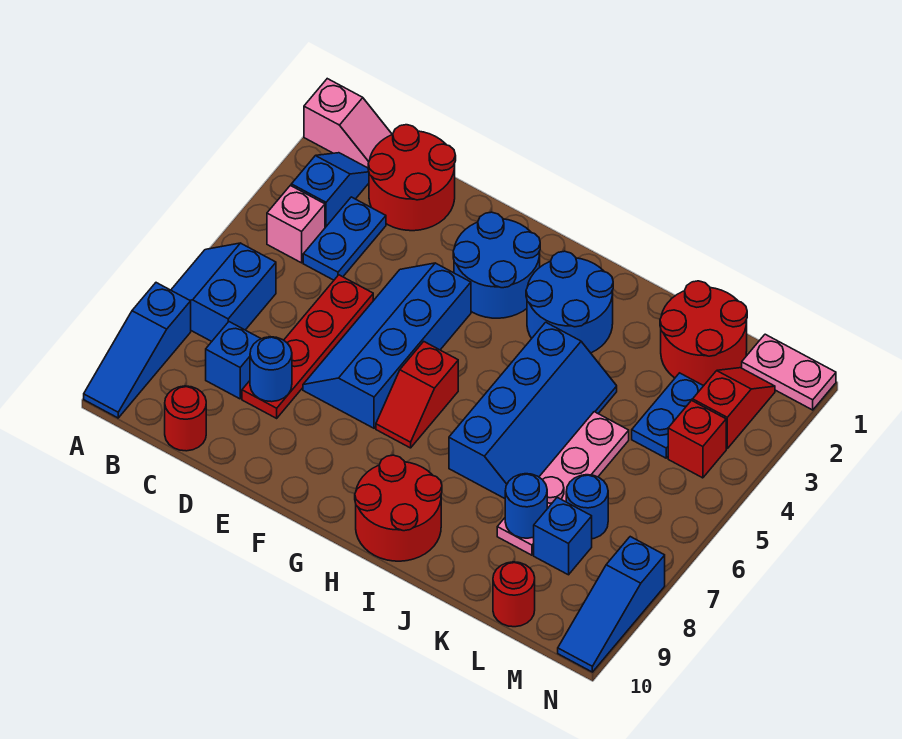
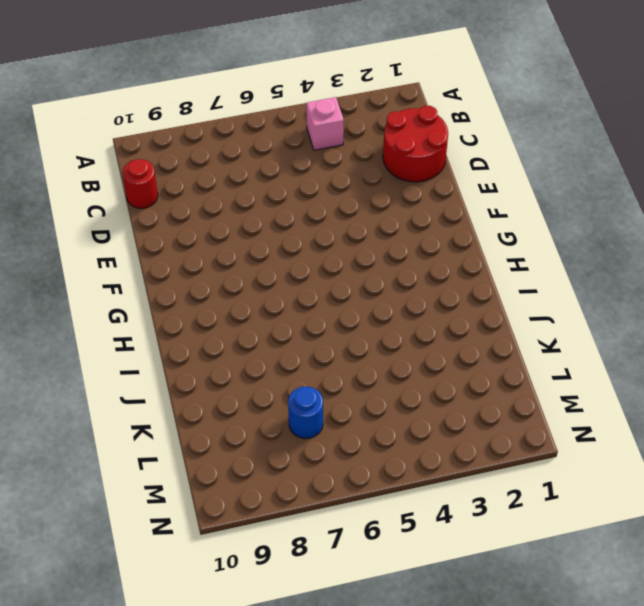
none -> pink 1x2 slope [304,79,392,168]
none -> blue 2x2 slope [171,243,276,341]
none -> blue 1x3 slope [84,283,191,418]

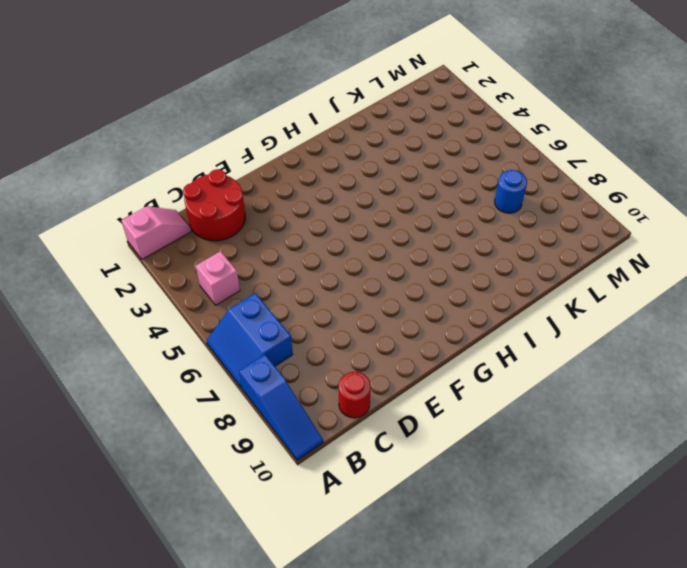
none -> blue 1x2 slope [291,153,369,228]
none -> blue 1x2 plate [303,197,386,280]
none -> blue 1x1 brick [206,322,261,399]

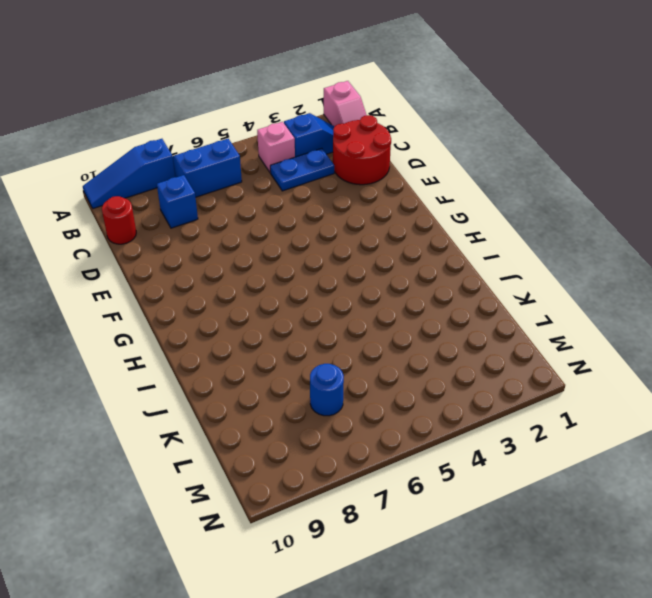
none -> red 1x4 plate [242,275,373,418]
none -> blue 2x4 slope [303,263,471,428]
none -> blue 2x2 round brick [453,212,540,318]

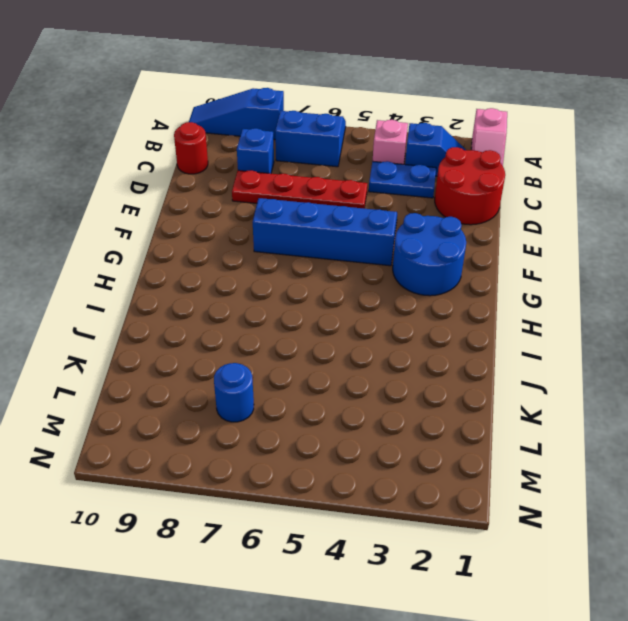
none -> red 1x2 slope [376,342,458,448]
none -> blue 2x2 round brick [526,251,613,353]
none -> red 2x2 round brick [355,455,442,561]

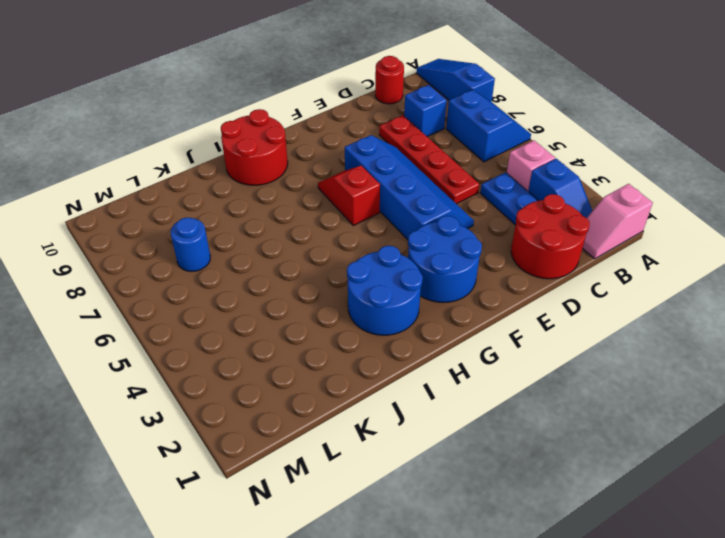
none -> blue 2x4 slope [449,322,617,498]
none -> red 2x2 round brick [660,281,747,386]
none -> pink 1x4 plate [497,412,629,555]

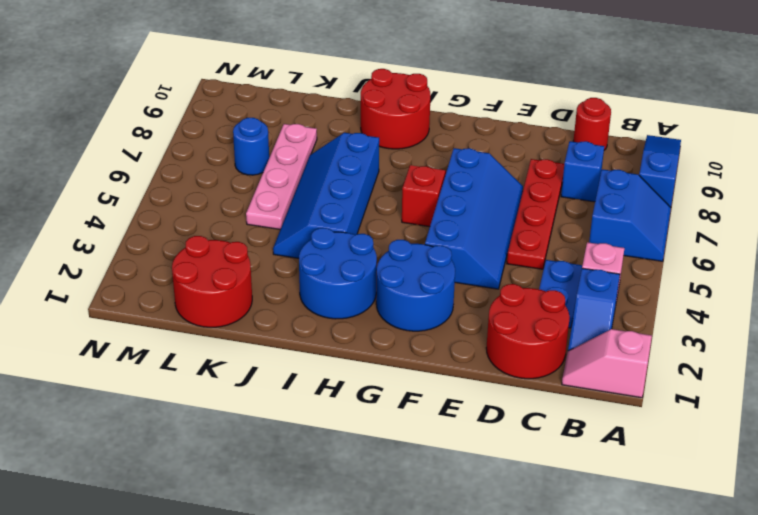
none -> blue 1x2 plate [632,373,703,458]
none -> blue 1x1 brick [534,497,592,575]
none -> red 1x1 round brick [493,562,535,627]

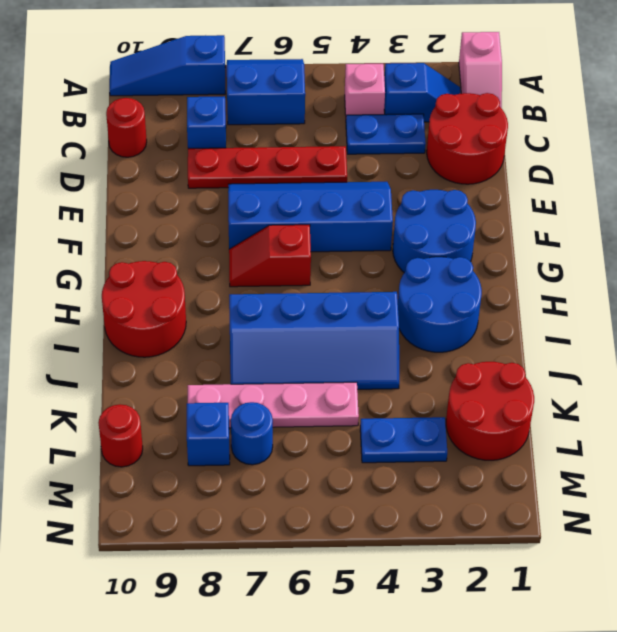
none -> pink 1x2 plate [742,334,836,410]
none -> red 1x2 slope [693,368,775,448]
none -> red 1x1 brick [668,401,726,478]

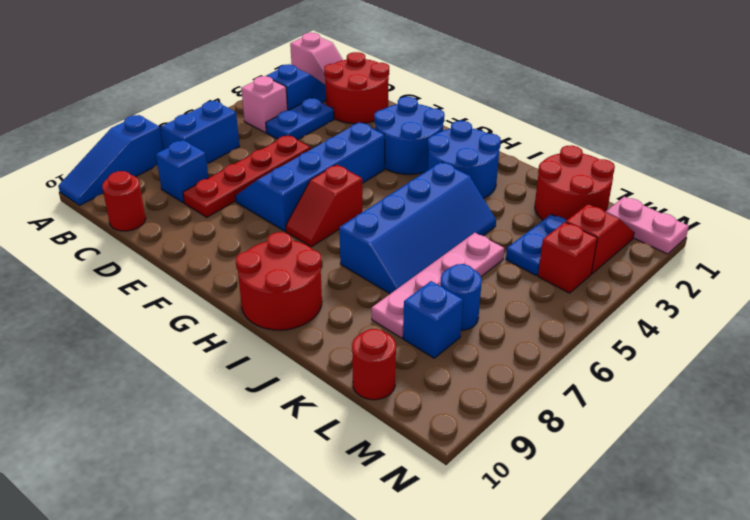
none -> blue 1x3 slope [558,537,665,672]
none -> blue 1x1 round brick [250,337,292,402]
none -> blue 1x1 round brick [505,474,547,538]

